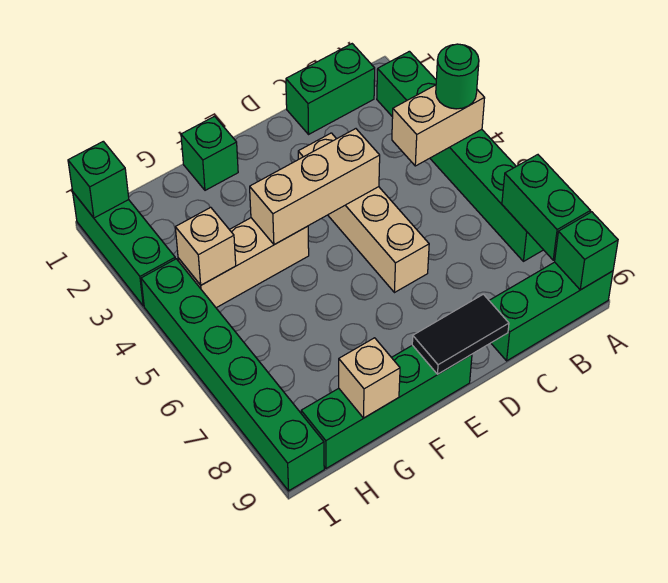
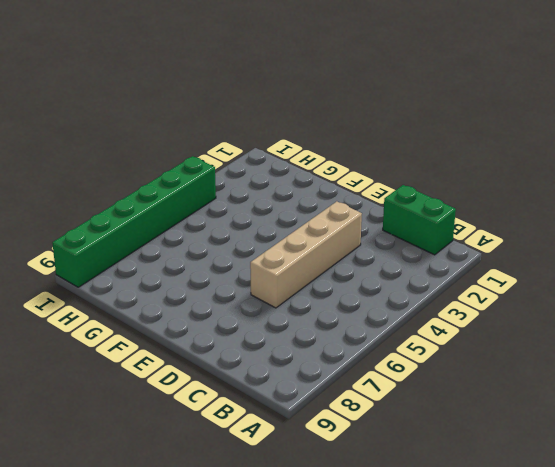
none -> green 1x6 brick [377,51,543,261]
none -> green 1x3 brick [489,262,613,361]
none -> green 1x4 brick [301,345,472,468]

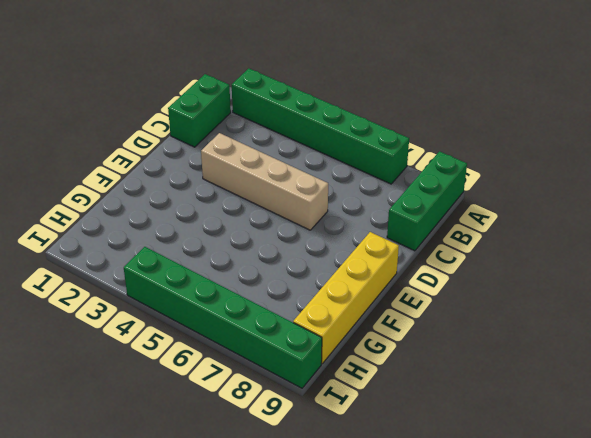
yellow 1x4 brick [293,232,399,363] -> green 1x4 brick [301,345,472,468]
none -> green 1x1 brick [181,116,238,190]
none -> tan 1x3 brick [178,218,309,308]
none -> green 1x3 brick [73,193,175,306]

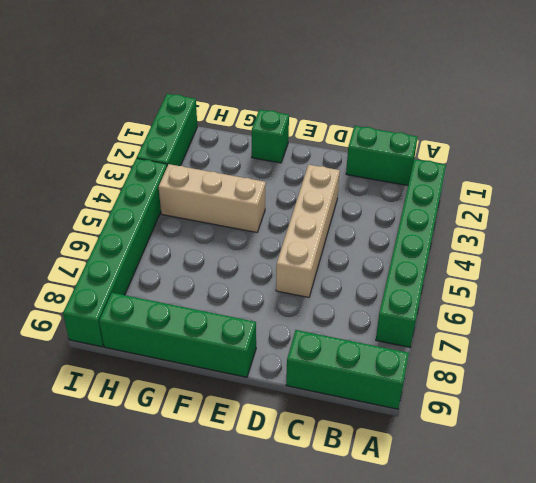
none -> tan 1x2 brick [392,85,485,166]
none -> green 1x2 brick [502,155,590,260]
none -> green 1x1 brick [555,212,618,290]

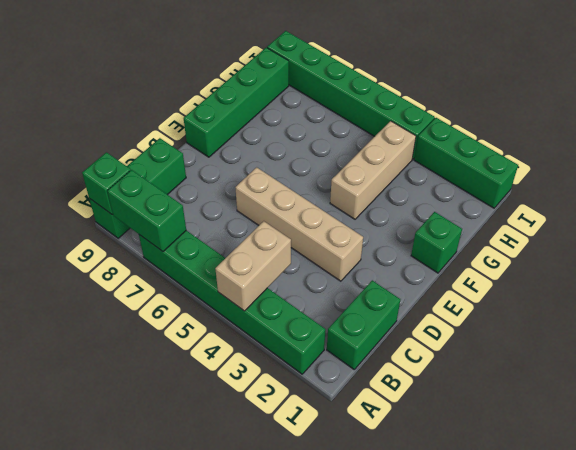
none -> tan 1x3 brick [250,129,380,245]
none -> black 1x2 tile [412,294,509,374]
none -> tan 1x1 brick [339,338,400,418]

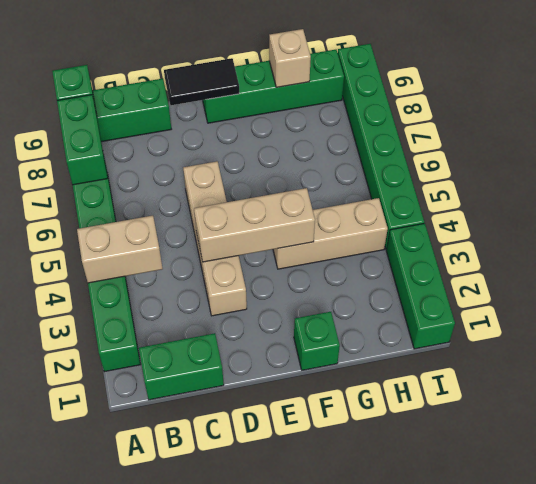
none -> tan 1x1 brick [175,207,236,285]
none -> green 1x1 brick [68,141,129,218]
none -> green 1x1 round brick [436,44,479,109]

